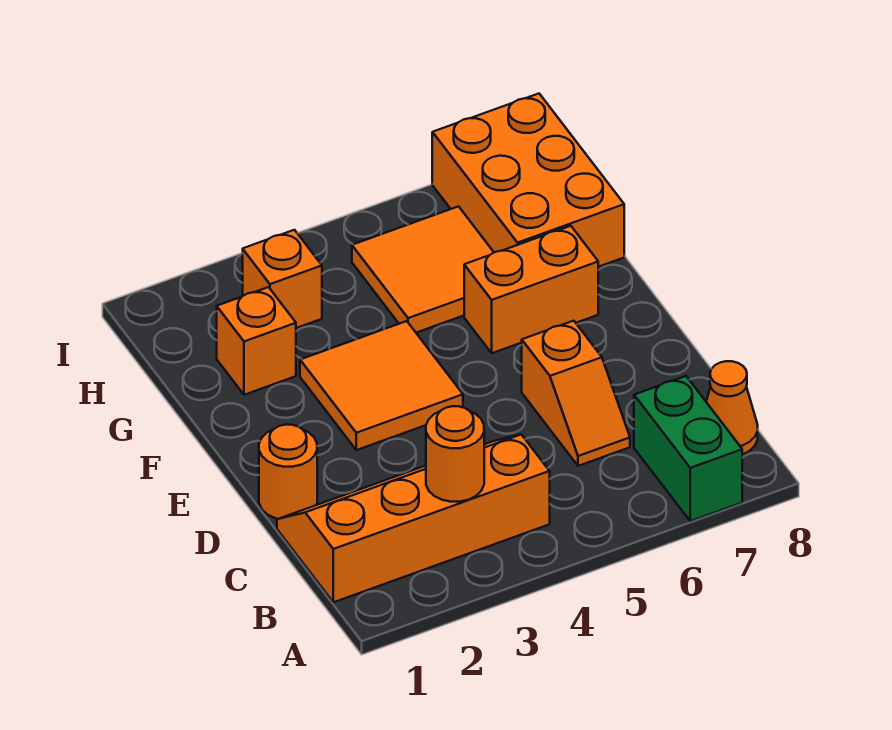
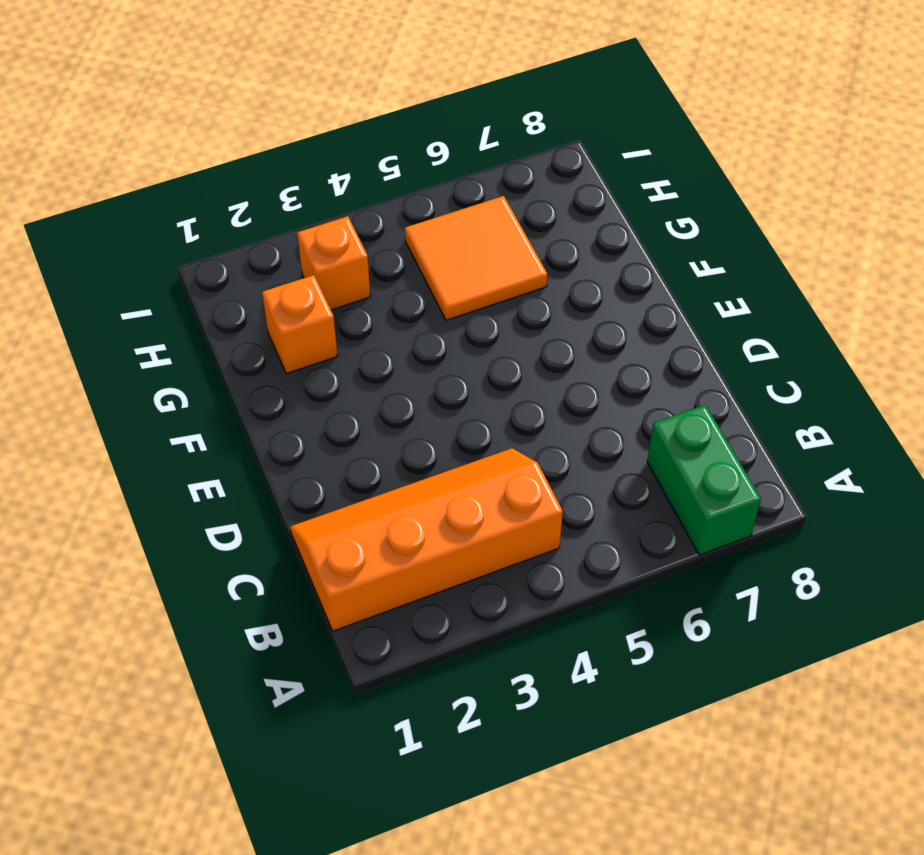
none -> orange 1x1 cone [706,361,758,455]
none -> orange 1x2 slope [522,321,630,466]
none -> orange 1x1 round brick [259,425,317,519]

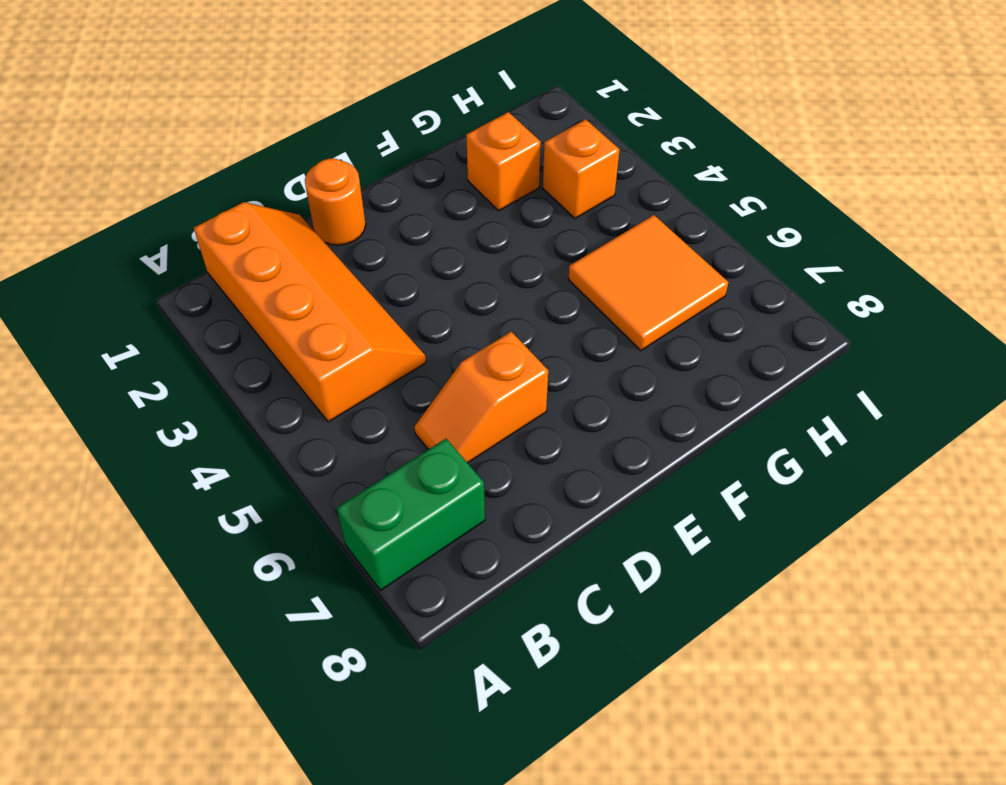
none -> orange 1x1 cone [706,361,758,455]
none -> orange 2x2 tile [300,321,463,450]
none -> orange 1x2 brick [464,226,598,353]

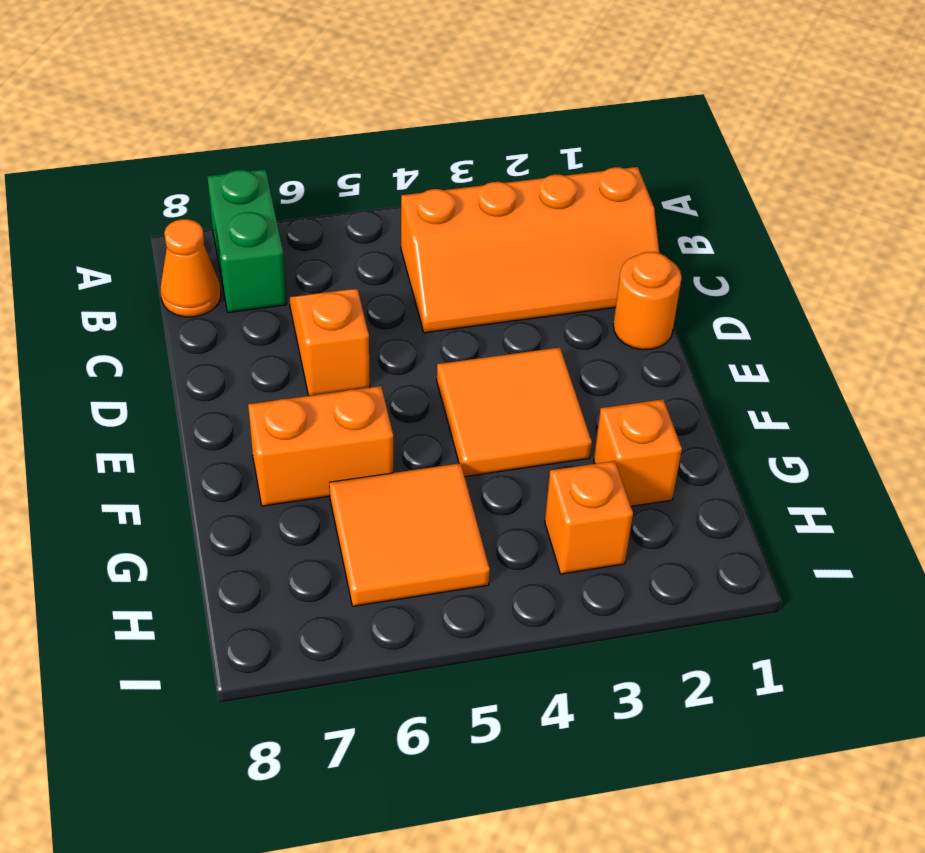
none -> orange 2x3 brick [432,94,624,267]
none -> orange 1x1 round brick [426,406,484,502]

